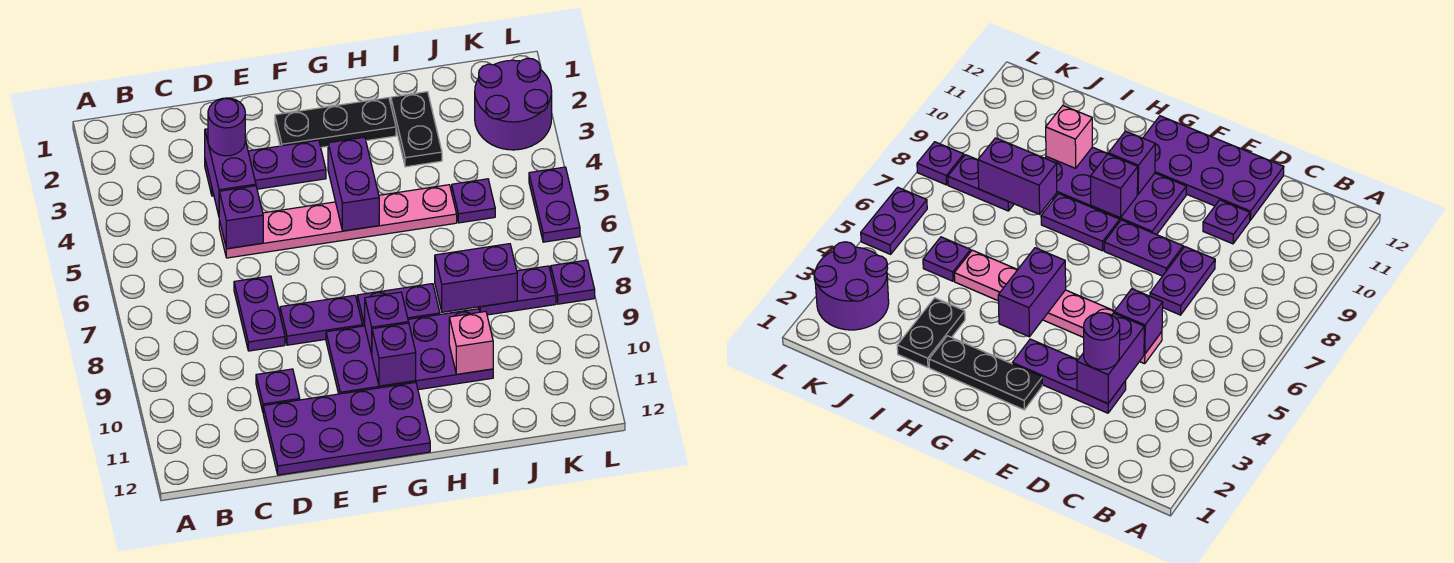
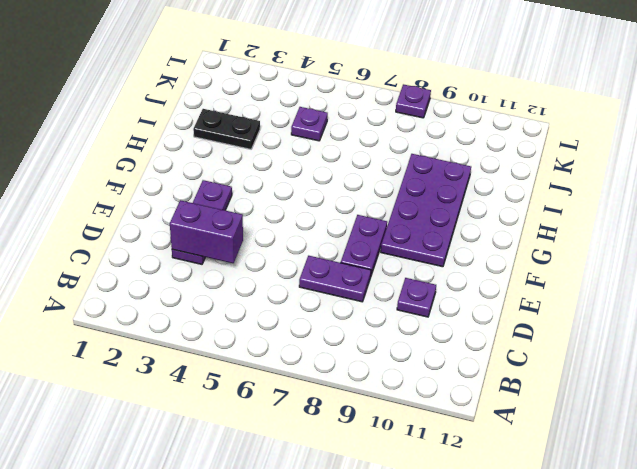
none -> pink 1x6 plate [219,185,457,258]
none -> purple 2x4 plate [263,382,430,475]
none -> black 1x3 plate [275,98,396,147]

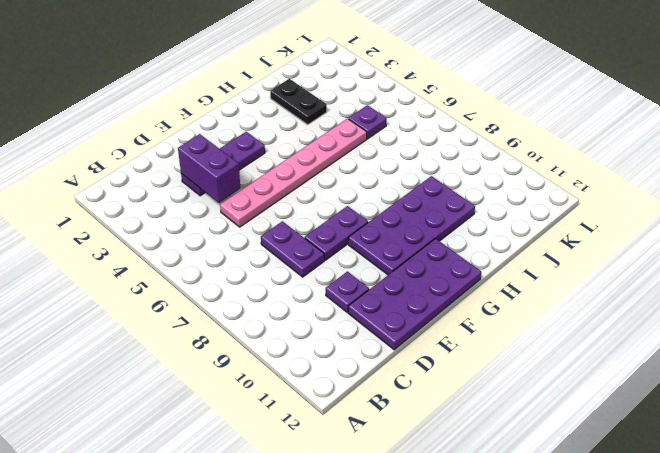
none -> black 1x3 plate [275,98,396,147]
none -> purple 1x2 plate [357,284,440,326]
none -> purple 1x2 plate [478,266,556,315]

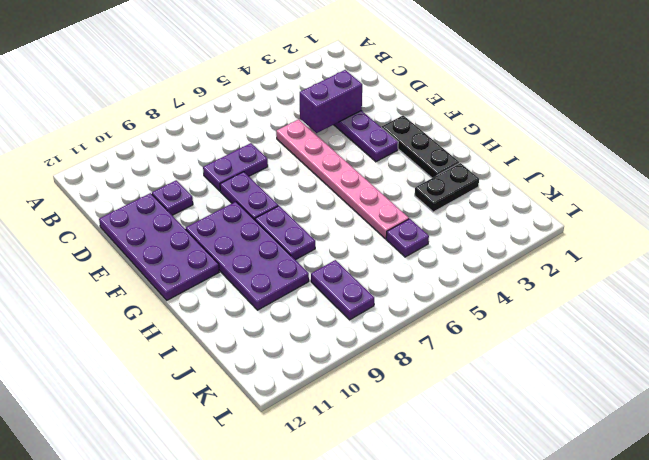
none -> purple 2x2 round brick [475,58,552,150]
none -> purple 1x2 plate [529,167,580,242]
none -> purple 1x1 plate [551,260,595,304]

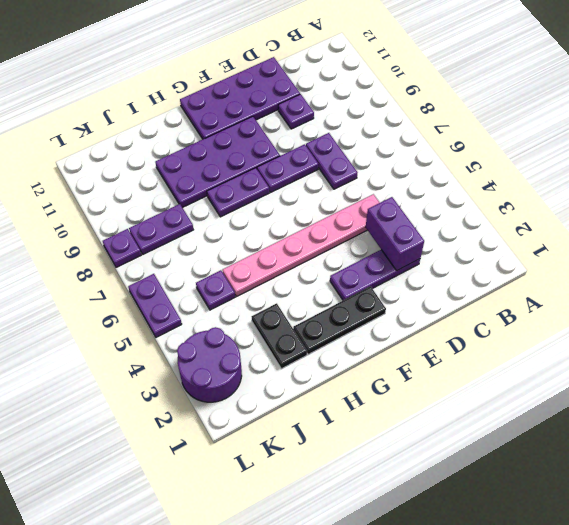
none -> purple 1x1 brick [219,186,263,249]
none -> purple 1x2 brick [328,137,379,231]
none -> purple 1x1 brick [364,292,409,354]

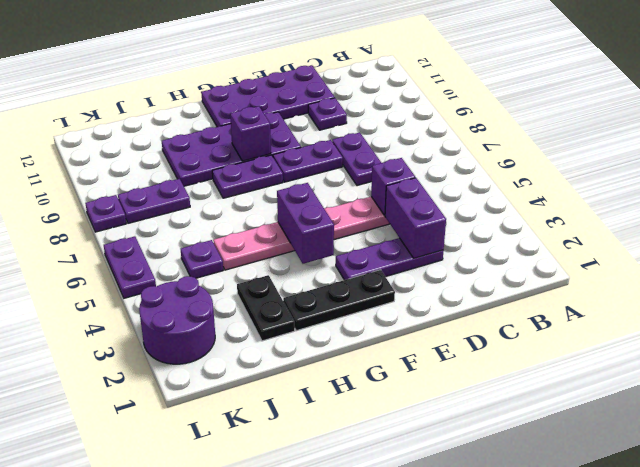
none -> purple 1x1 brick [372,323,416,386]
none -> purple 1x2 brick [435,244,517,312]
none -> pink 1x1 brick [449,311,493,374]

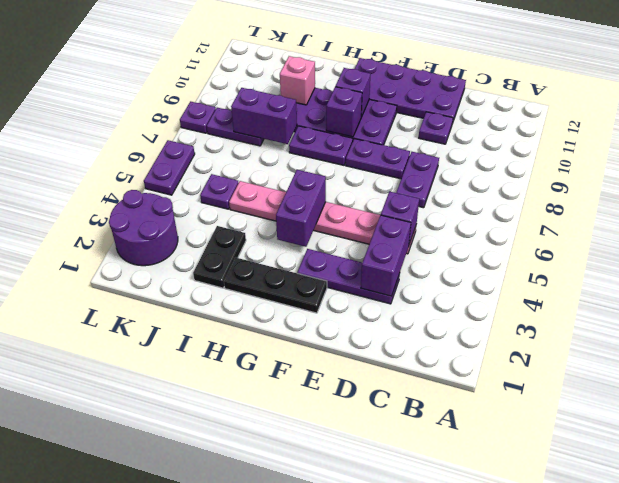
none -> purple 1x1 round brick [208,98,245,156]

